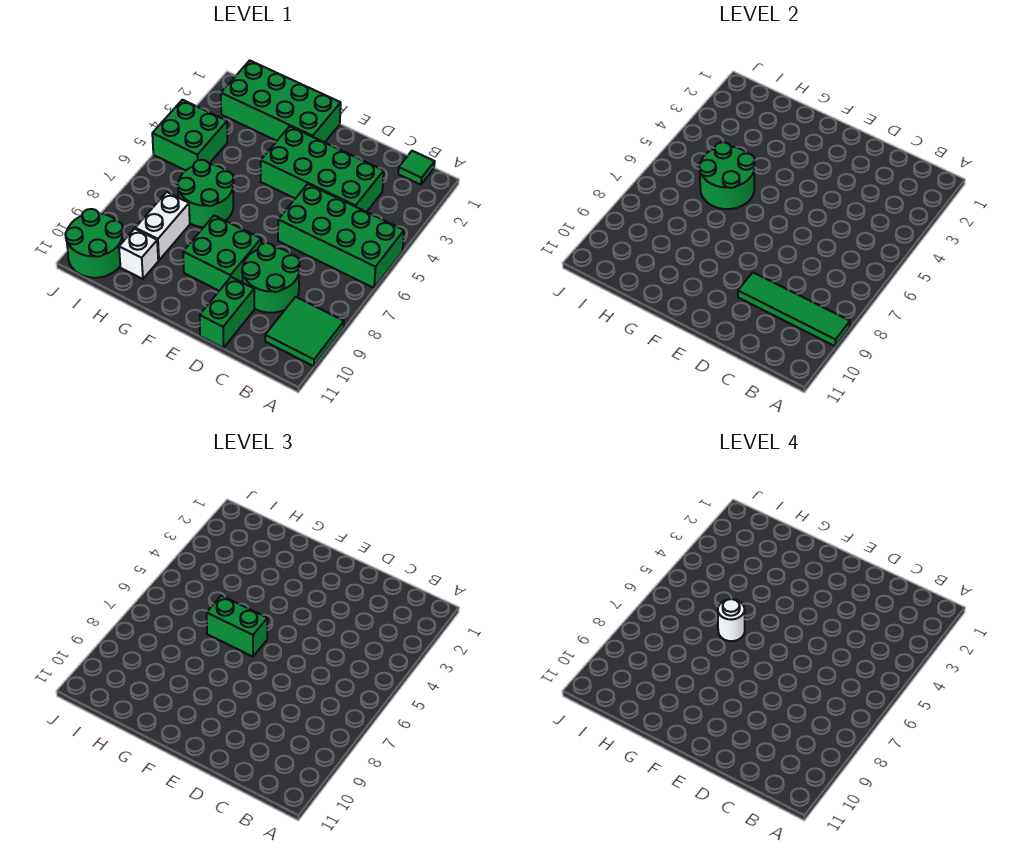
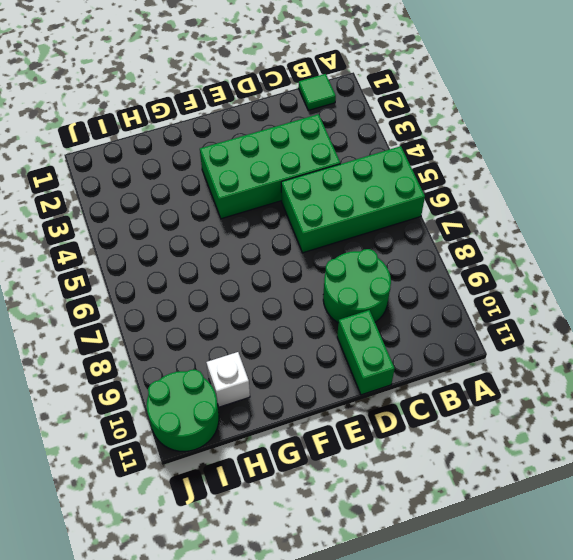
none -> green 2x2 tile [265,297,344,366]
none -> green 2x2 brick [183,215,261,291]
none -> green 2x4 brick [221,60,341,143]

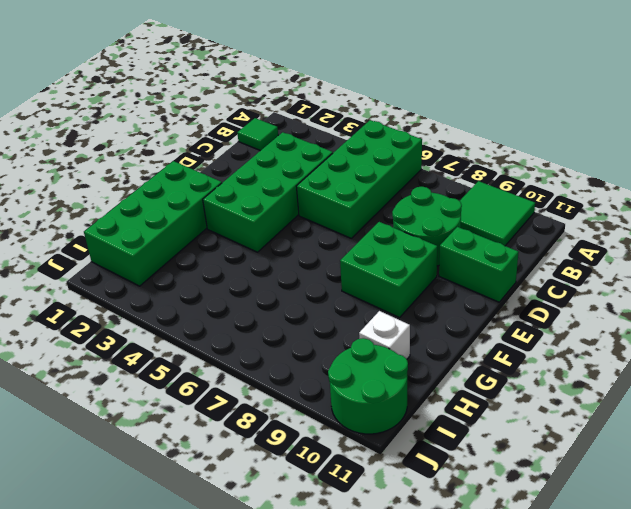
none -> green 2x2 round brick [177,160,234,227]
none -> white 1x2 brick [135,192,190,260]
none -> green 2x2 brick [152,100,227,171]

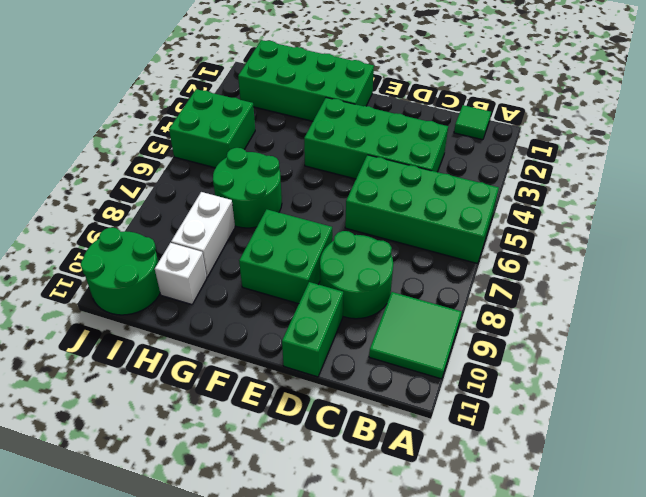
none -> green 1x4 tile [738,273,850,346]
none -> green 2x2 round brick [699,142,755,209]
none -> green 1x2 brick [207,596,268,656]

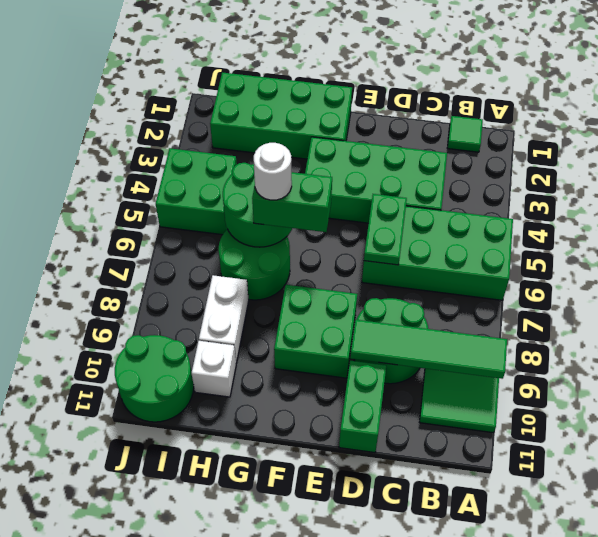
green 1x2 plate [364,194,407,265] -> none

